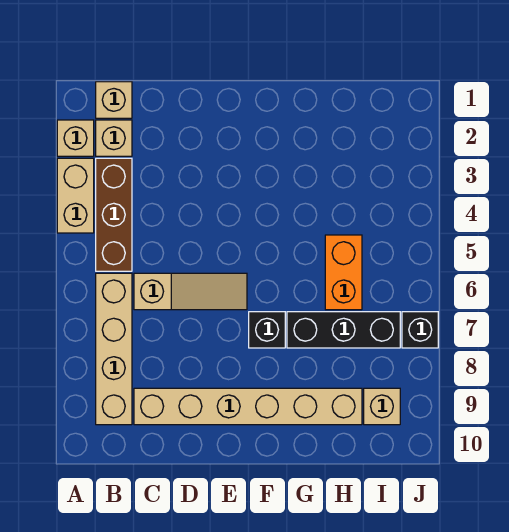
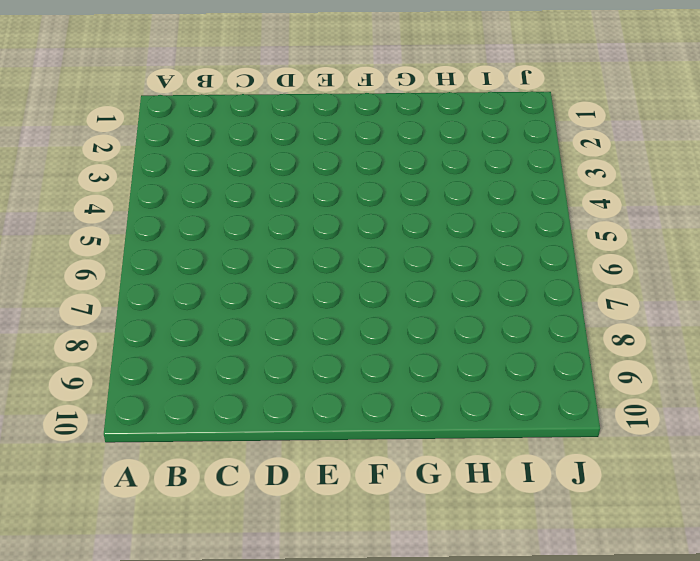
none -> tan 1x1 brick [57,120,94,156]
none -> tan 1x2 brick [57,158,94,233]
none -> tan 1x1 brick [96,82,132,118]

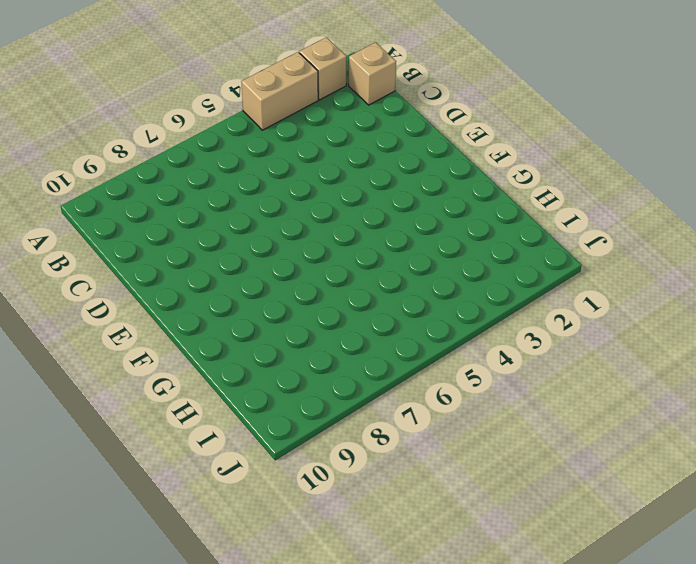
none -> tan 1x1 brick [96,120,132,156]
none -> brown 1x3 brick [96,158,132,271]
none -> tan 1x4 brick [96,273,132,425]

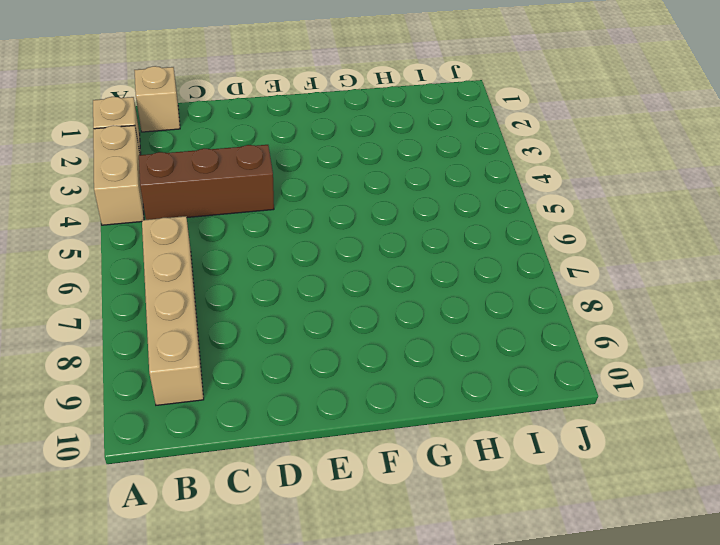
brown 1x3 brick [139,145,274,220] -> brown 1x3 brick turned to [96,158,132,271]
none -> tan 1x1 brick [96,120,132,156]
none -> tan 1x3 slope [134,273,247,310]
none -> tan 1x6 brick [134,388,362,425]

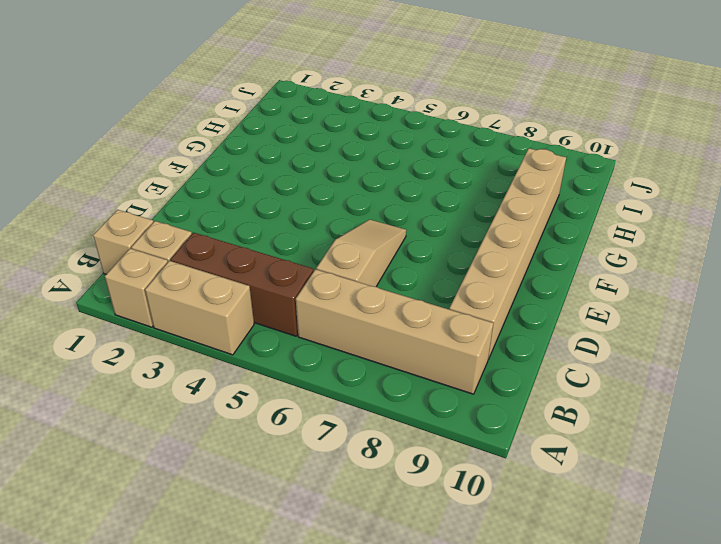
none -> black 1x1 brick [249,312,285,348]
none -> black 1x3 brick [287,312,400,348]
none -> orange 1x2 brick [325,235,362,310]

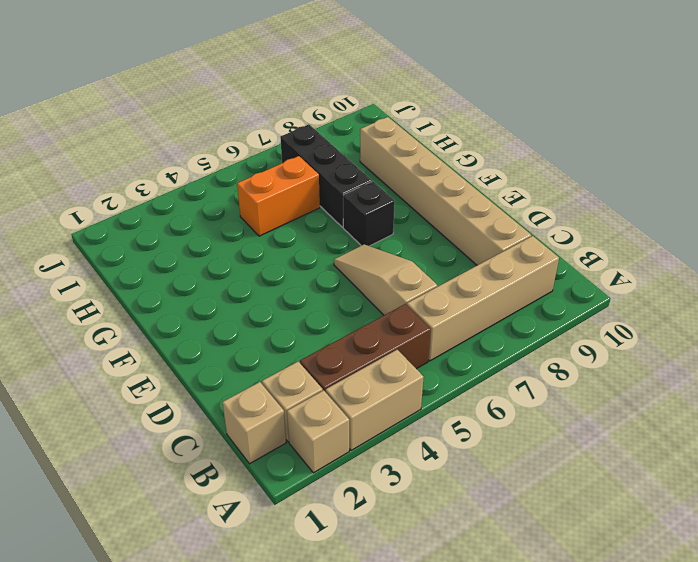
none -> tan 1x1 brick [364,388,400,425]
none -> black 1x1 brick [402,312,438,348]

